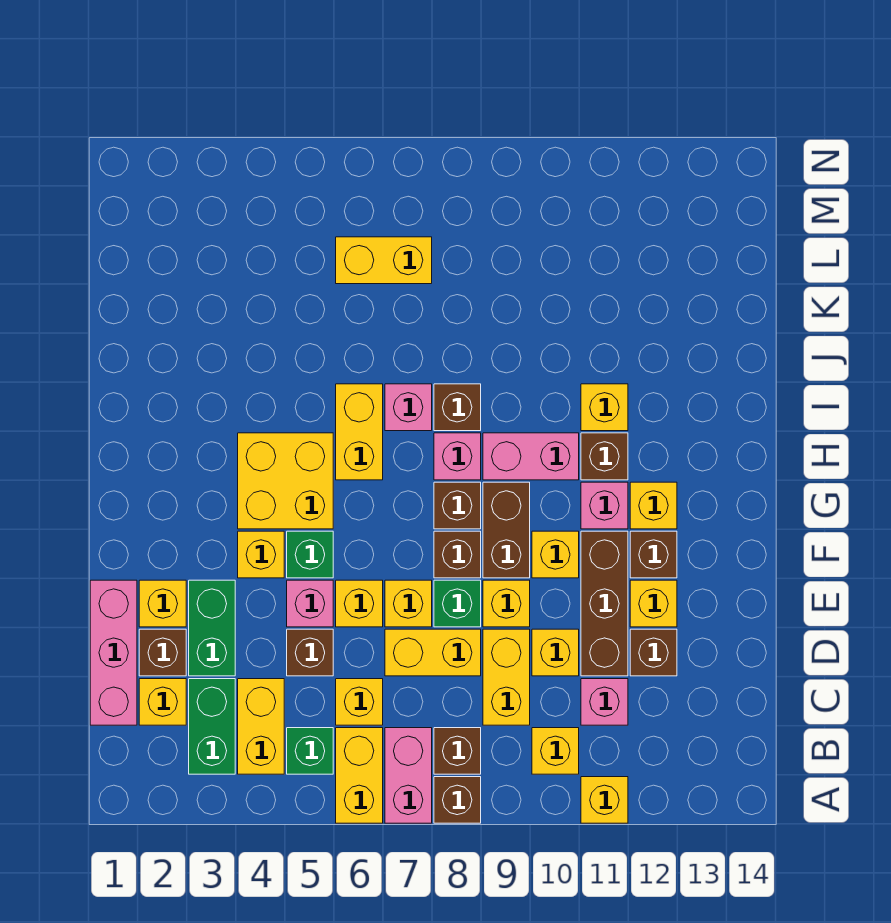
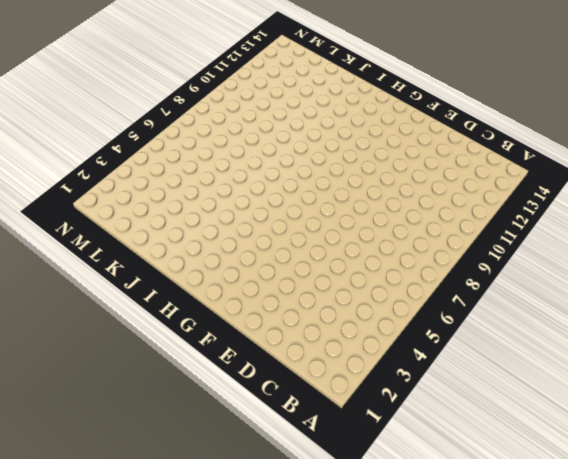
none -> yellow 1x2 brick [336,728,383,823]
none -> pink 1x2 brick [385,728,432,823]
none -> brown 1x1 brick [434,777,481,823]
none -> yellow 1x1 brick [581,777,628,823]

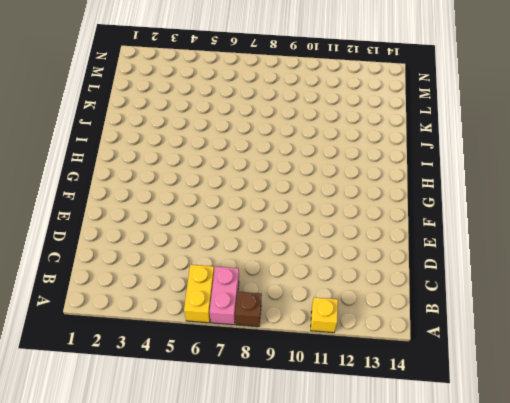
none -> green 1x2 brick [189,679,235,774]
none -> yellow 1x2 brick [238,679,284,774]
none -> green 1x1 brick [287,728,333,774]
none -> brown 1x1 brick [434,728,481,774]

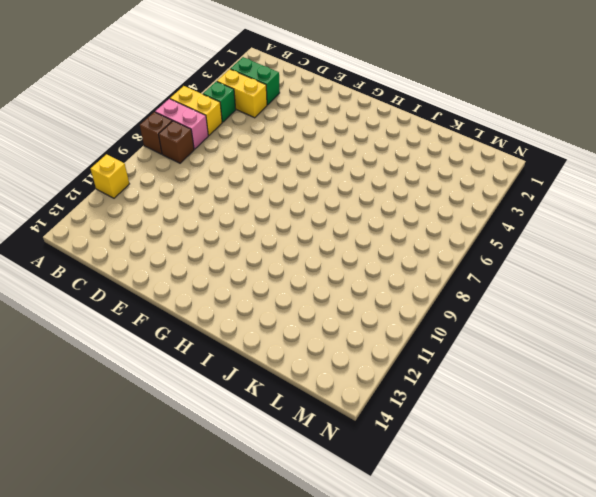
none -> yellow 1x1 brick [532,728,579,774]
none -> pink 1x3 brick [90,580,137,725]
none -> yellow 1x1 brick [139,679,186,725]
none -> yellow 1x1 brick [336,679,383,725]

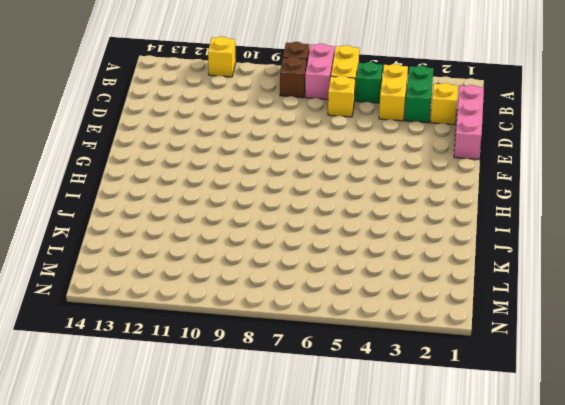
none -> yellow 1x1 brick [532,728,579,774]
none -> yellow 1x2 brick [483,629,530,725]
none -> pink 1x1 brick [581,679,628,725]
none -> brown 1x1 brick [139,629,186,676]

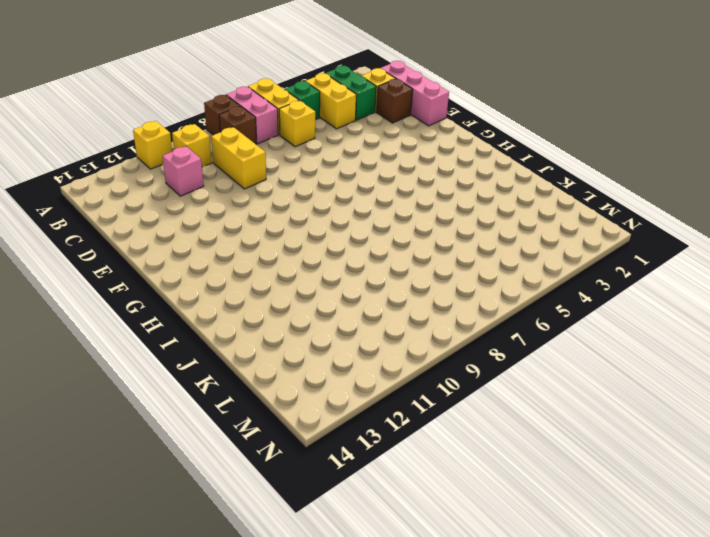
none -> green 1x2 brick [189,580,235,676]
none -> brown 1x1 brick [287,629,333,676]
none -> yellow 1x2 brick [385,629,481,676]
none -> yellow 1x1 brick [532,629,579,676]

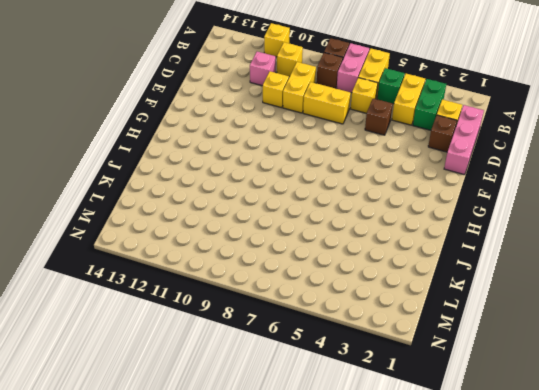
none -> green 1x2 brick [189,580,235,676]
none -> brown 1x3 brick [581,531,628,676]
none -> brown 1x1 brick [630,629,677,676]
none -> yellow 1x1 brick [139,580,186,627]

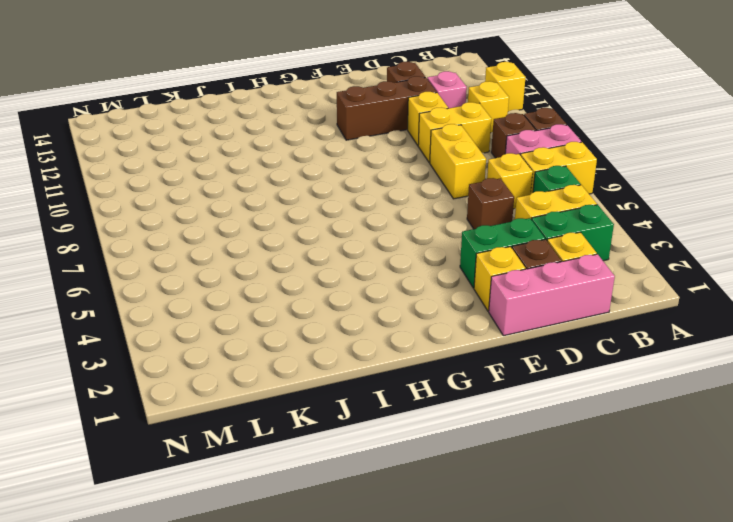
none -> pink 1x1 brick [287,580,333,627]
none -> yellow 1x1 brick [336,580,383,627]
none -> yellow 1x1 brick [385,580,432,627]
none -> green 1x1 brick [434,580,481,627]

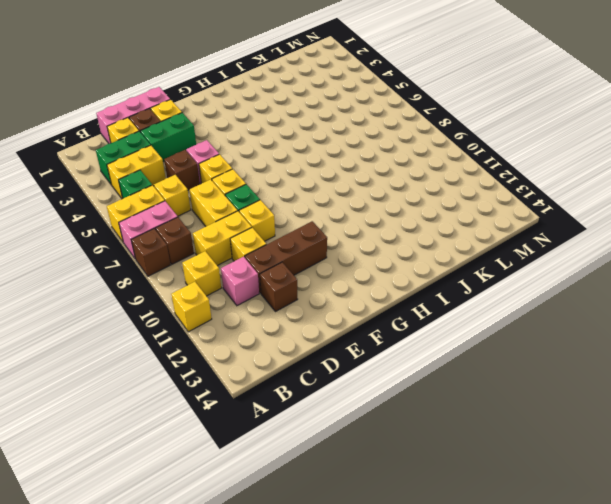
none -> yellow 1x1 brick [630,580,677,627]
none -> yellow 1x1 brick [238,531,284,578]
none -> green 1x1 brick [287,531,333,578]
none -> brown 1x1 brick [434,531,481,578]

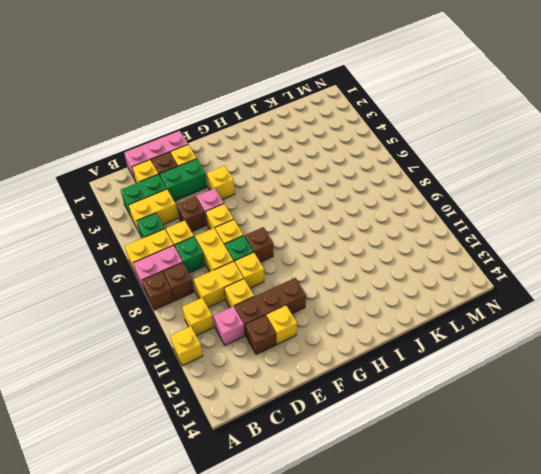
green 1x1 brick [175,237,205,273] -> green 1x1 brick moved to [287,531,333,578]
none -> brown 1x2 brick [483,482,530,578]
none -> yellow 1x1 brick [532,531,579,578]
none -> brown 1x1 brick [630,531,677,578]
none -> yellow 2x2 brick [238,433,333,529]

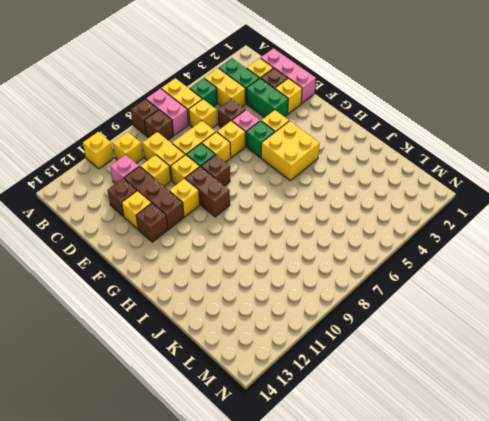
none -> brown 1x1 brick [434,482,481,529]
none -> pink 1x1 brick [581,482,628,529]
none -> yellow 1x1 brick [630,482,677,529]
none -> yellow 1x2 brick [336,384,383,480]

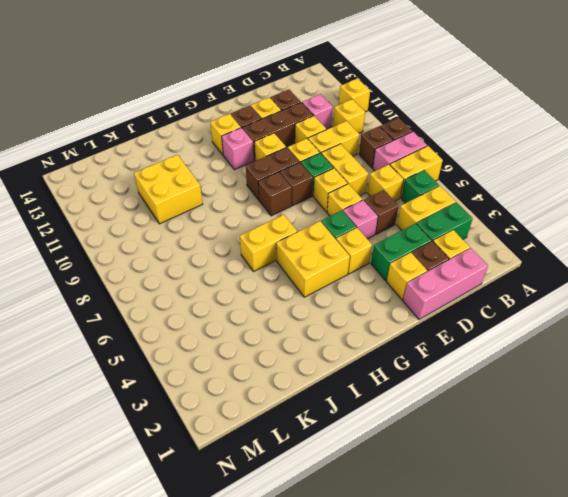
yellow 2x2 brick [134,155,203,224] -> none
none -> pink 1x1 brick [434,433,481,480]
none -> pink 1x2 brick [483,433,579,480]
none -> brown 1x1 brick [581,433,628,480]
none -> pink 1x1 brick [385,384,432,431]

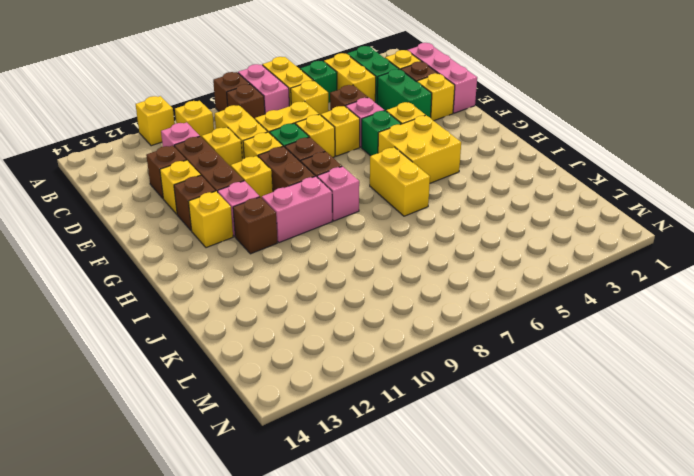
none -> pink 1x1 brick [385,384,432,431]
none -> brown 1x1 brick [434,384,481,431]
none -> yellow 1x1 brick [581,384,628,431]
none -> yellow 1x2 brick [336,237,432,284]

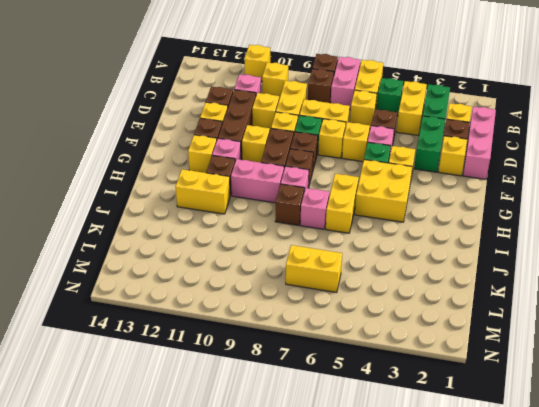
yellow 1x2 brick [176,169,230,214] -> yellow 1x1 brick [581,384,628,431]

